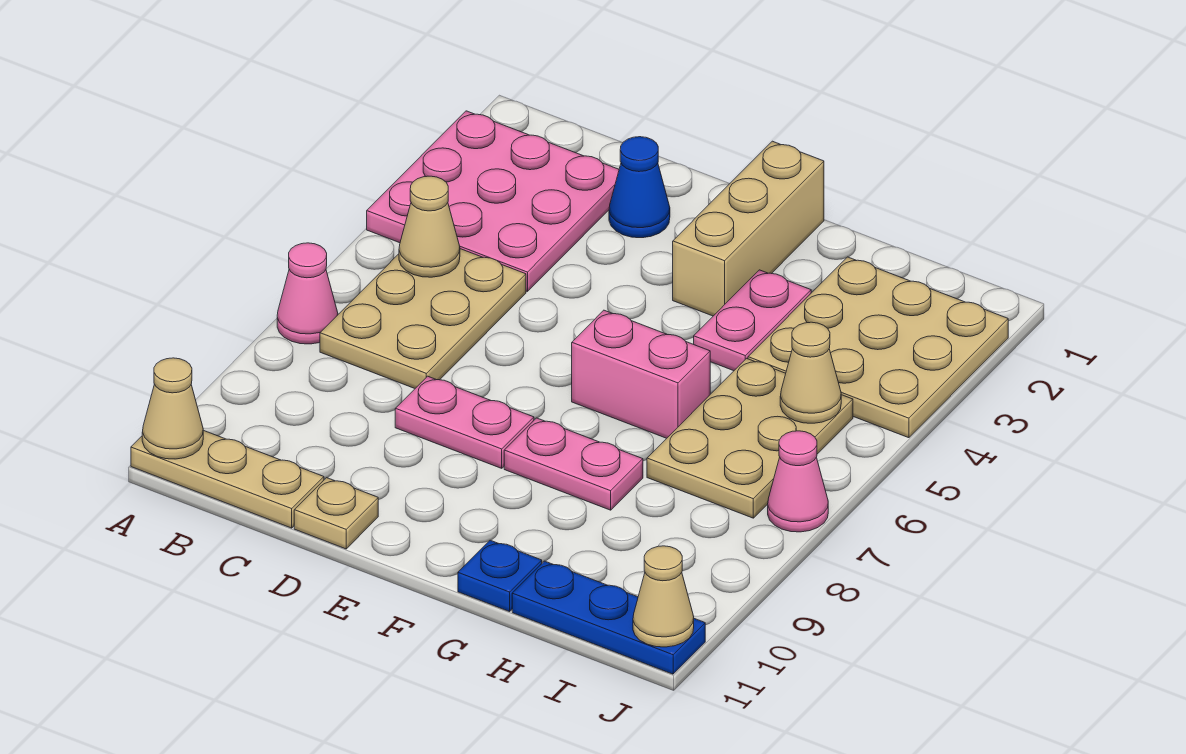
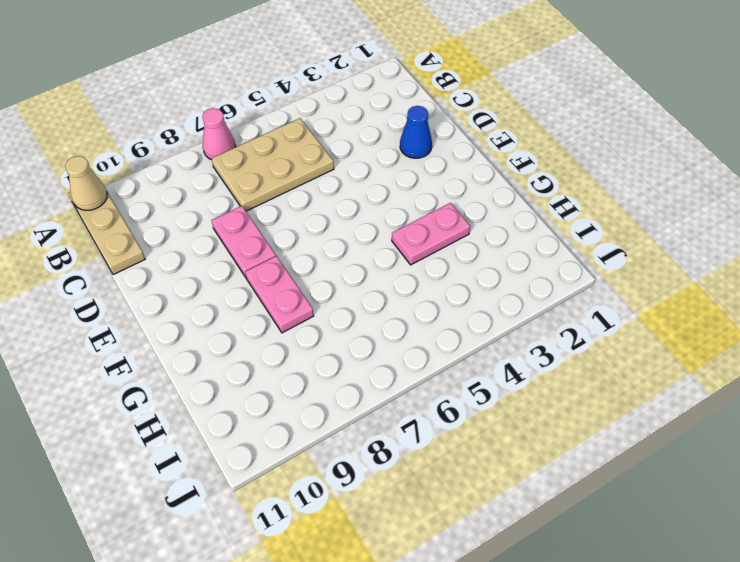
none -> pink 3x3 plate [367,111,619,292]
none -> tan 1x1 plate [294,478,378,549]
none -> tan 1x3 brick [673,141,824,316]

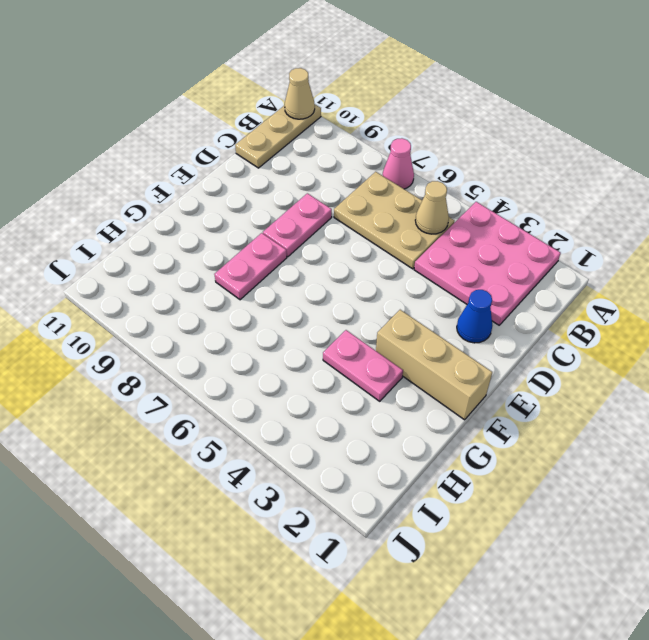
none -> tan 1x1 plate [294,478,378,549]
none -> pink 1x2 brick [572,310,710,438]
none -> blue 1x1 plate [458,540,542,612]

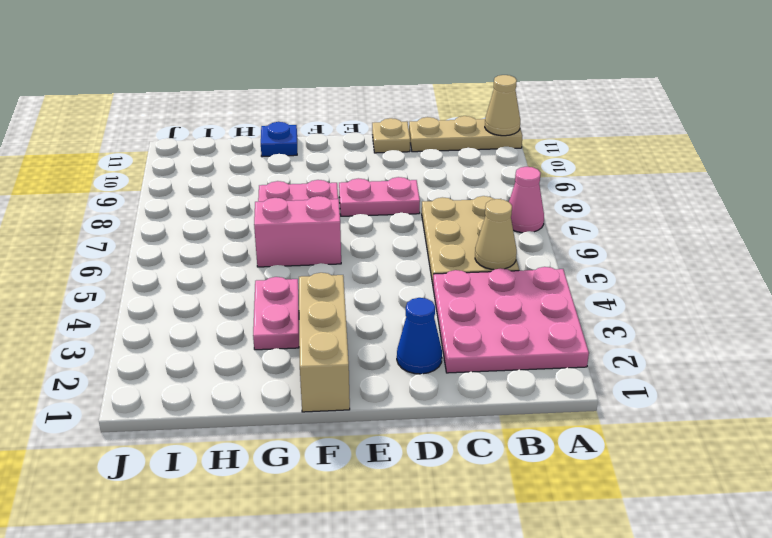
none -> tan 3x3 plate [748,257,1008,438]
none -> tan 2x3 plate [647,358,853,518]
none -> blue 1x3 plate [512,561,705,674]

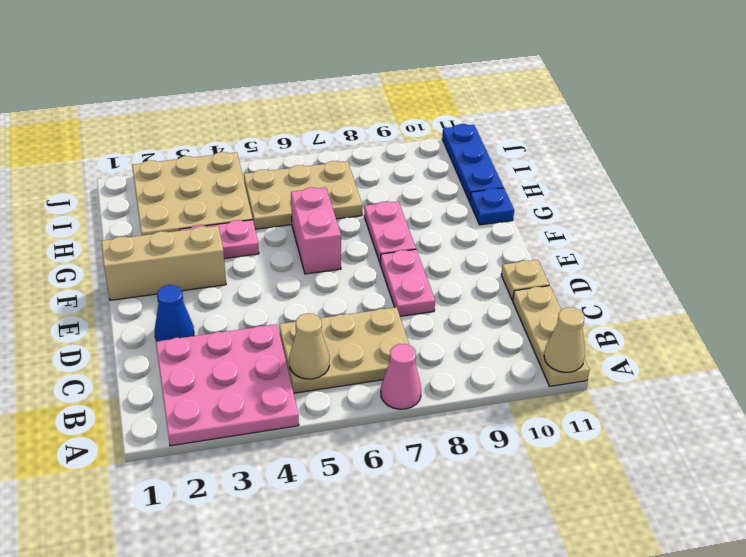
none -> pink 1x1 cone [768,431,828,532]
none -> tan 1x1 cone [780,322,841,423]
none -> tan 1x1 cone [633,546,694,647]

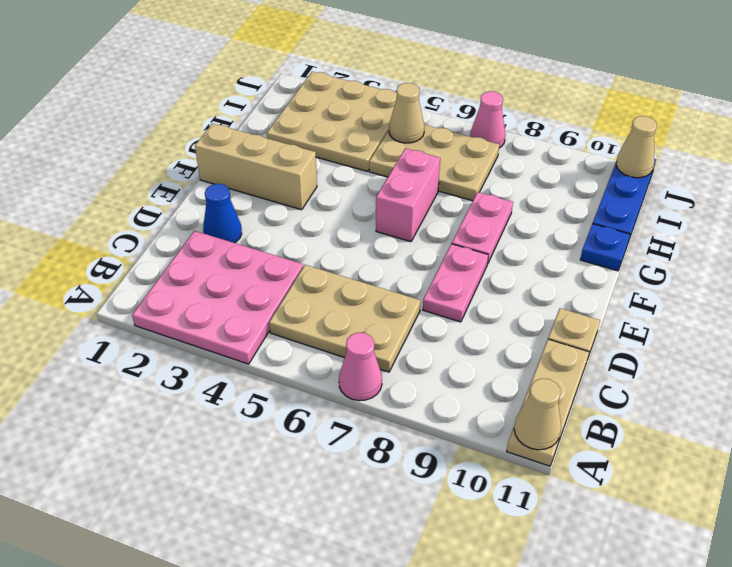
none -> pink 1x2 plate [694,270,811,371]
none -> tan 1x1 cone [399,176,460,277]

